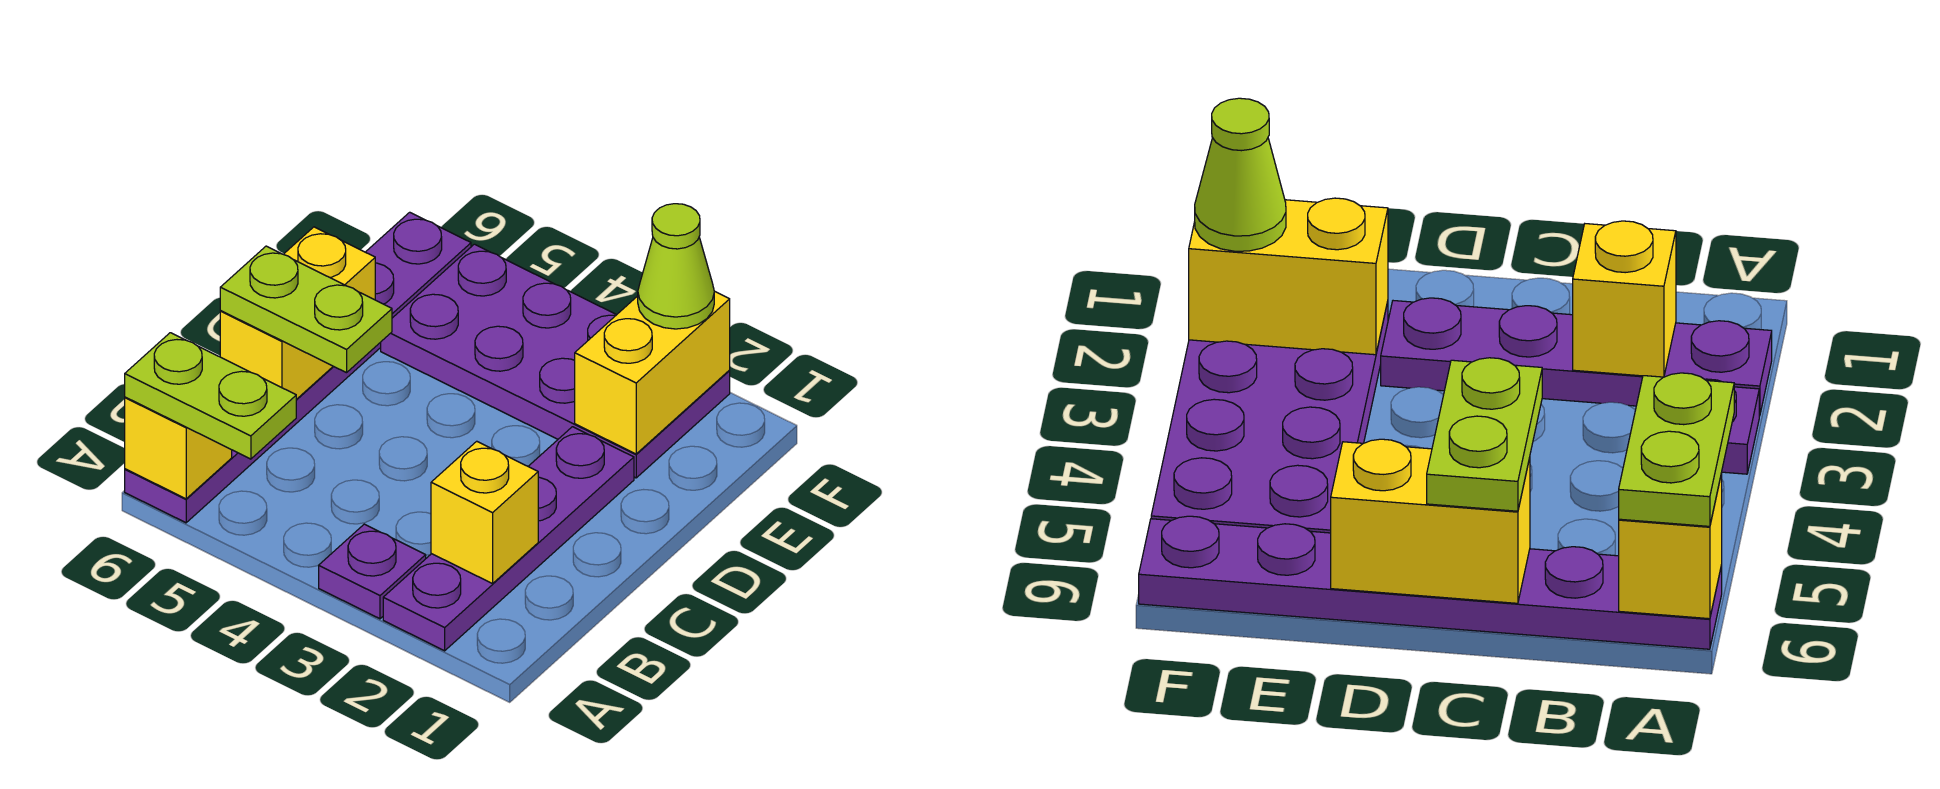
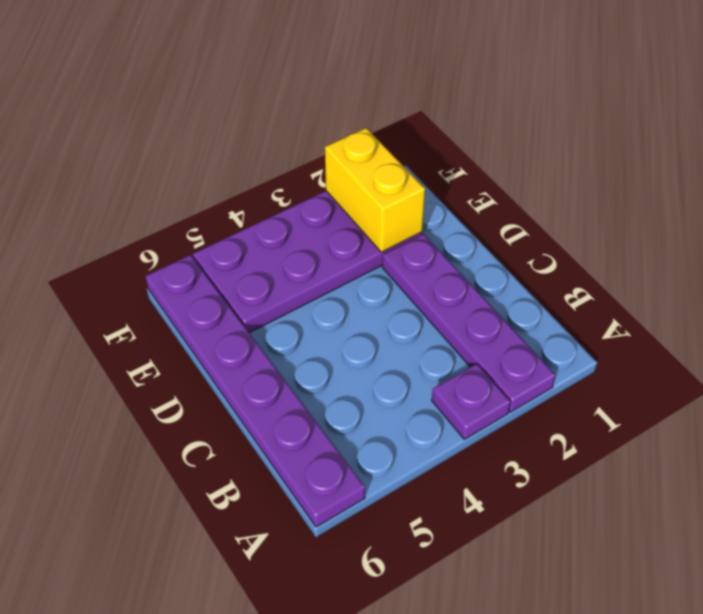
none -> yellow 1x1 brick [125,397,232,499]
none -> yellow 1x1 brick [431,441,538,584]

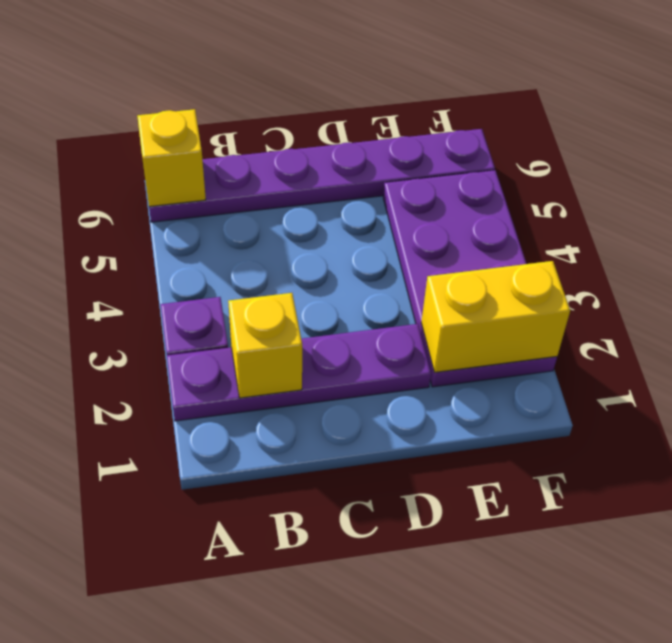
none -> yellow 1x2 brick [220,227,375,400]
none -> lime 1x2 plate [125,333,296,459]

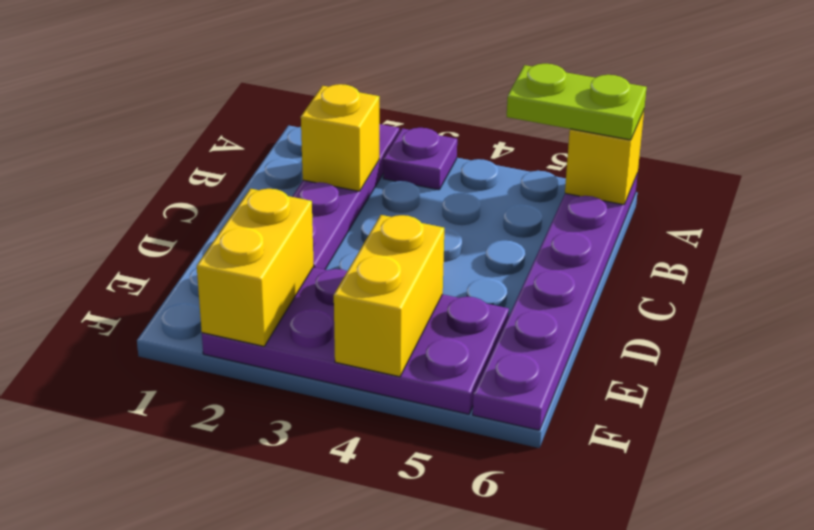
yellow 1x2 brick [334,215,444,377] -> yellow 1x2 brick moved to [220,227,375,400]
none -> lime 1x2 plate [220,246,392,373]
none -> lime 1x1 cone [638,204,714,329]

